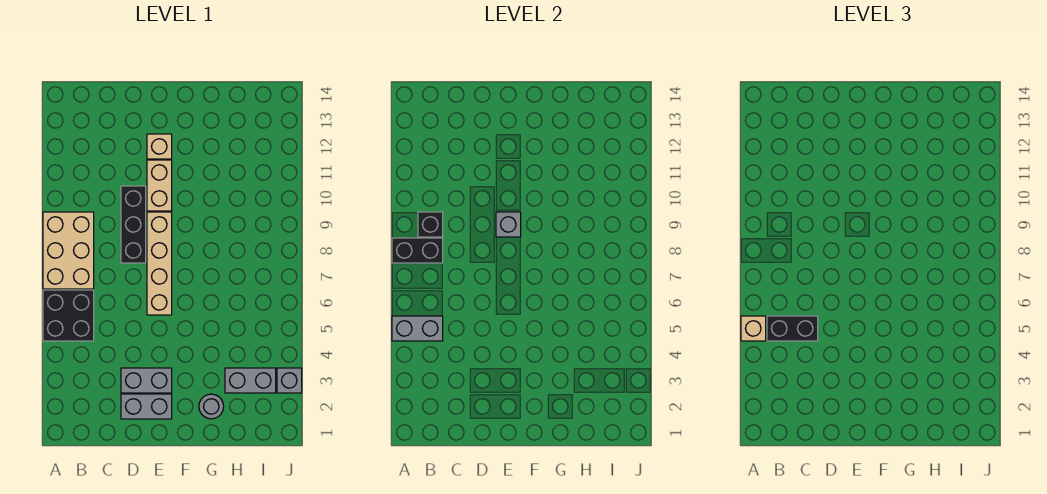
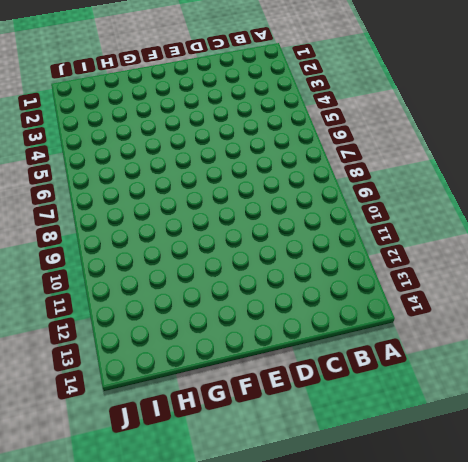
none -> black 2x2 brick [43,290,94,341]
none -> tan 2x3 brick [43,212,94,289]
none -> grey 1x2 brick [121,394,172,419]

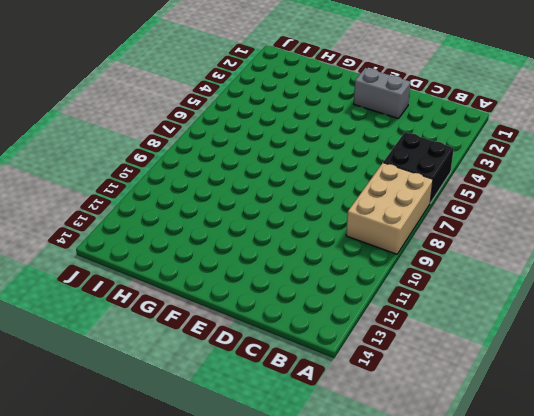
none -> grey 1x2 brick [121,368,172,393]
none -> black 1x3 brick [121,186,146,263]
none -> tan 1x4 brick [147,212,172,315]

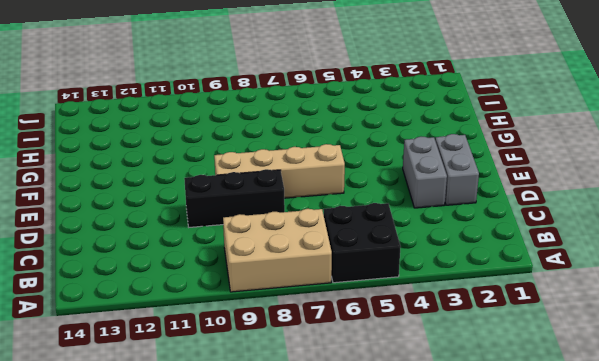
none -> tan 1x2 brick [147,160,172,211]
none -> tan 1x1 brick [147,134,172,159]
none -> grey 1x1 round brick [199,394,224,419]

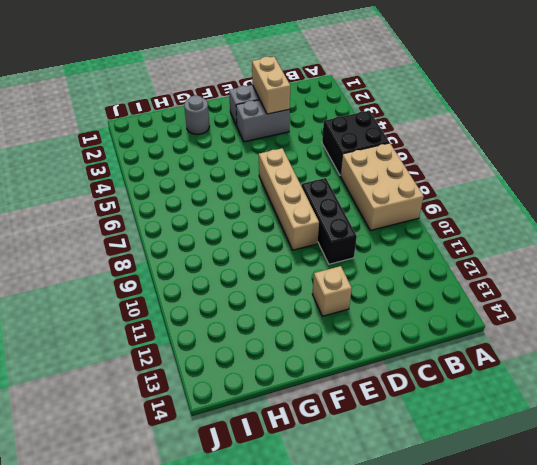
tan 1x2 brick [252,57,290,114] -> tan 1x2 brick moved to [147,160,172,211]
none -> grey 1x2 brick [225,368,276,393]
none -> grey 1x1 brick [277,368,302,393]
none -> grey 1x2 brick [392,316,443,341]

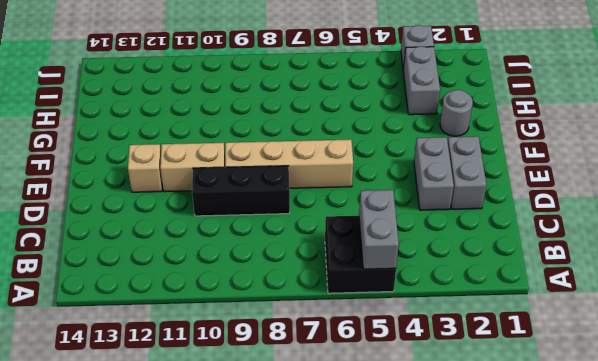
none -> tan 2x3 brick [43,212,94,289]
none -> black 1x2 brick [392,238,443,263]
none -> black 1x1 brick [418,212,443,237]

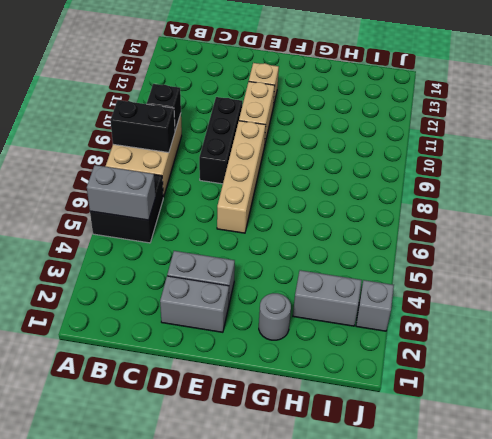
none -> grey 1x1 brick [496,212,521,237]
none -> tan 1x1 brick [741,316,766,341]
none -> black 1x2 brick [767,316,818,341]

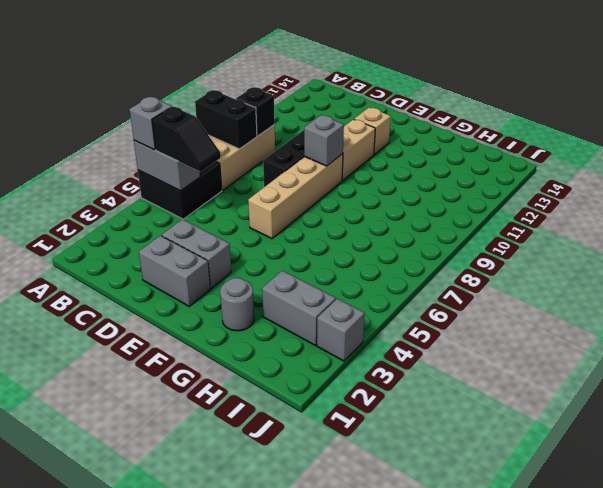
grey 1x1 brick [129,97,172,150] -> tan 1x1 brick [741,316,766,341]
black 1x2 slope [152,107,221,172] -> black 1x2 brick [767,316,818,341]

